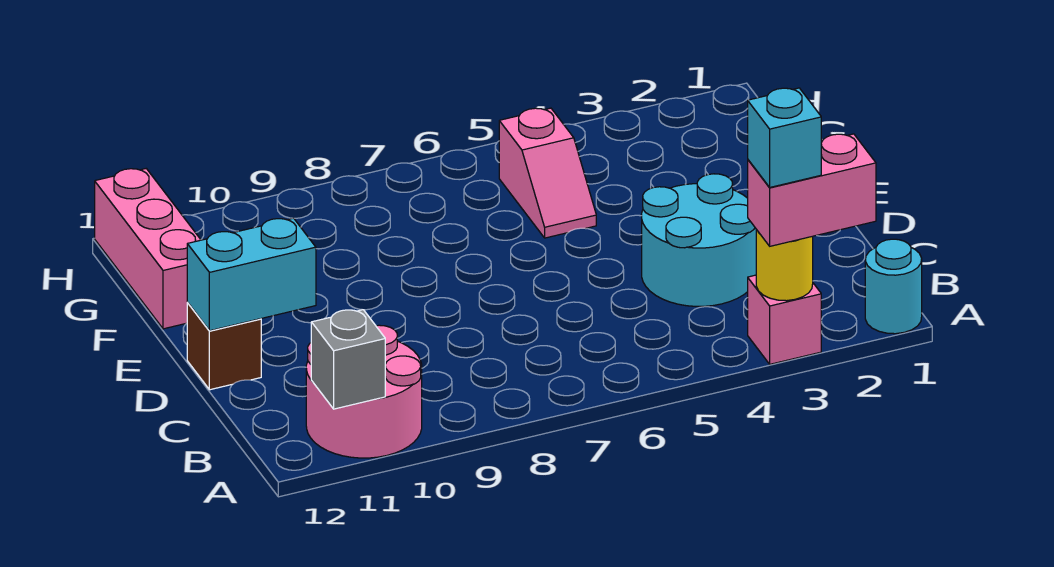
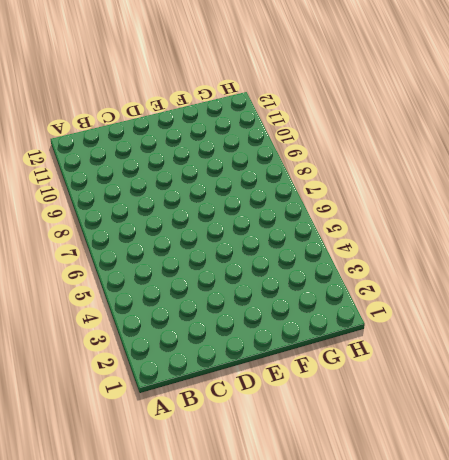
none -> cyan 1x1 round brick [865,239,922,334]
none -> pink 1x1 brick [748,275,821,364]
none -> pink 2x2 round brick [306,325,422,458]

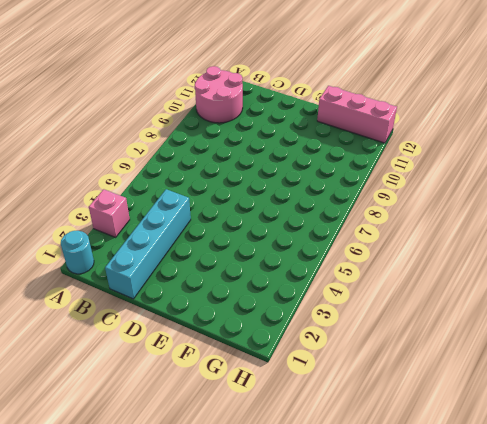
cyan 1x4 brick [105,189,191,299] -> cyan 2x2 round brick [642,174,756,306]
none -> brown 1x1 brick [187,303,261,390]
none -> pink 1x2 slope [499,108,596,238]
none -> yellow 1x1 round brick [756,229,813,301]

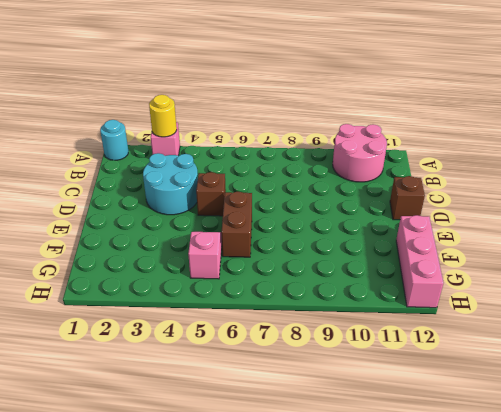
brown 1x1 brick [196,172,226,216] -> none
brown 1x2 brick [221,192,252,257] -> none
none -> grey 1x1 brick [311,310,385,409]
none -> cyan 1x2 brick [187,218,316,331]
none -> pink 1x2 brick [748,134,876,246]

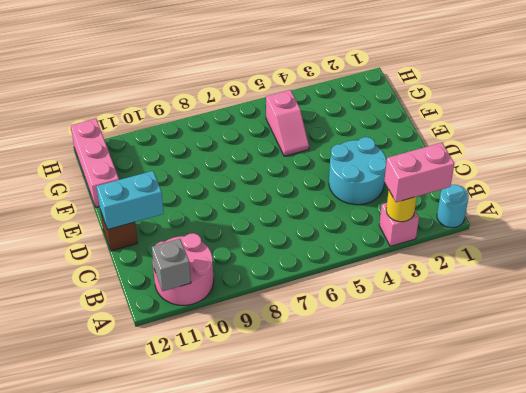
none -> cyan 1x1 brick [748,88,821,187]

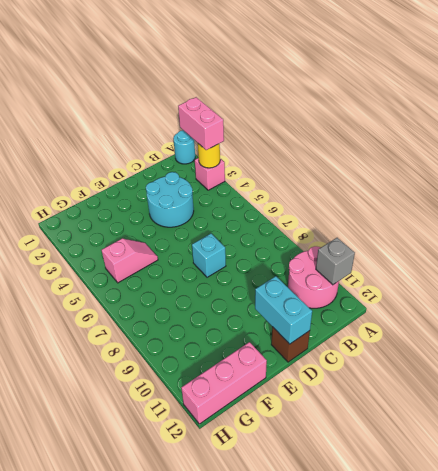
cyan 1x1 brick [192,234,226,277] -> cyan 1x1 brick moved to [748,88,821,187]

